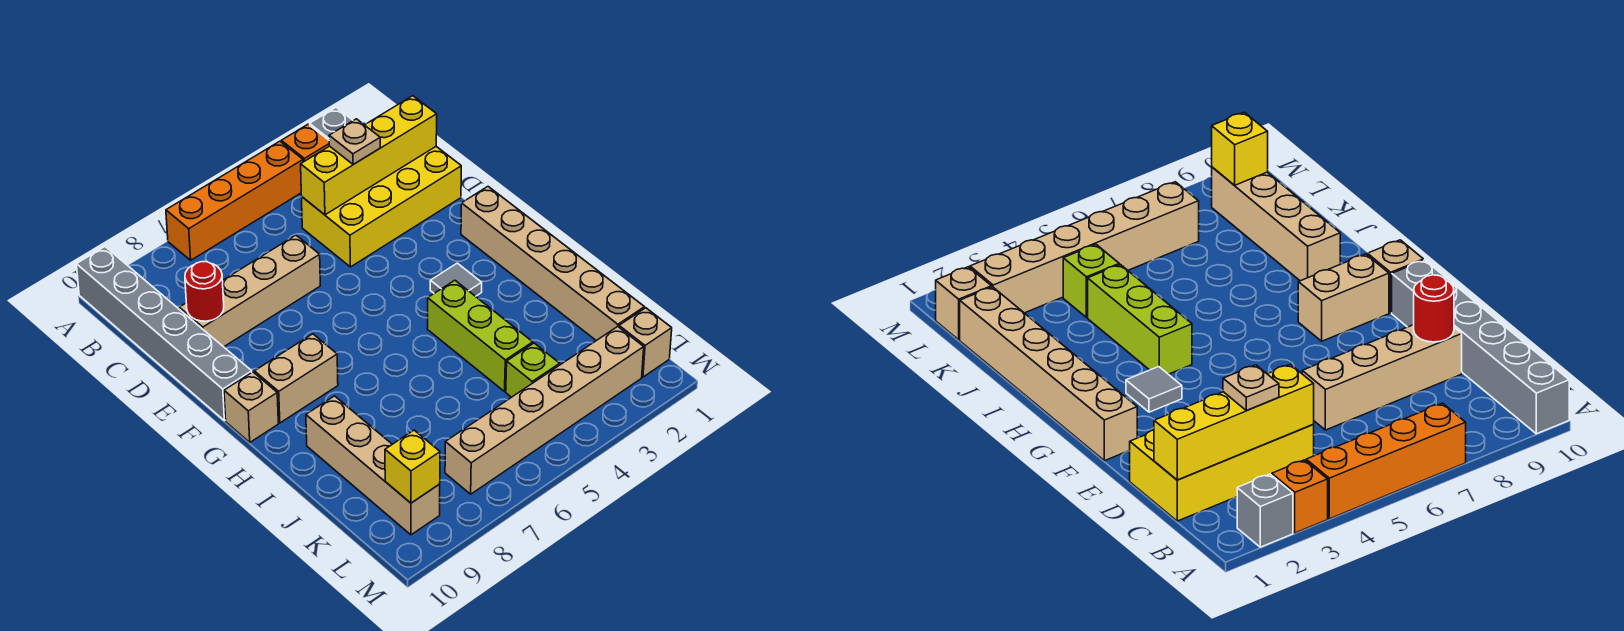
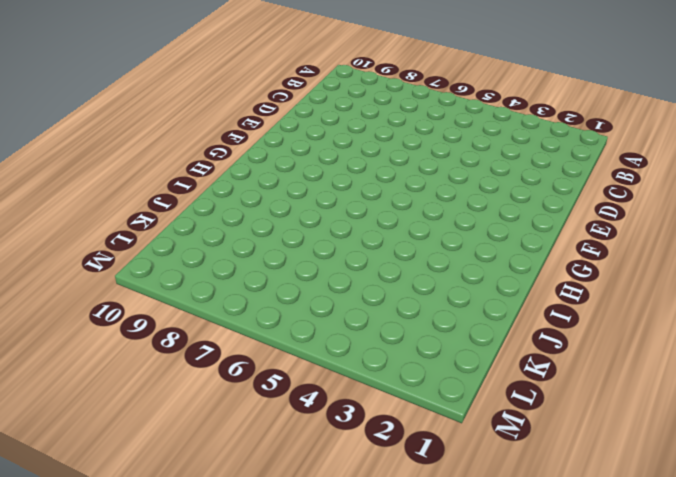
none -> grey 1x1 brick [310,108,353,140]
none -> orange 1x1 brick [281,124,329,162]
none -> orange 1x4 brick [166,141,303,260]

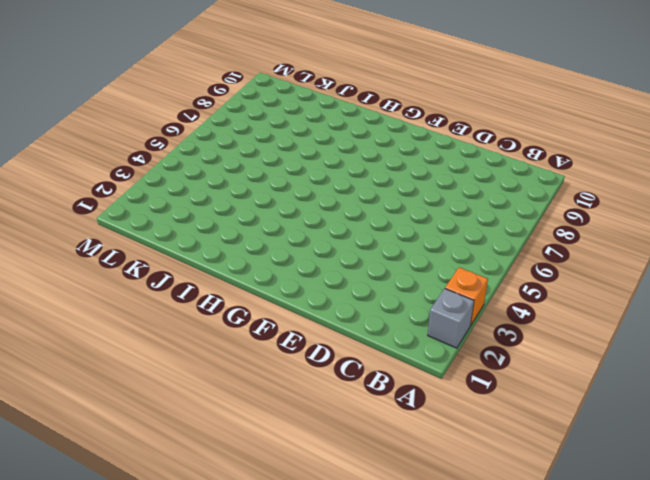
none -> orange 1x4 brick [166,141,303,260]
none -> grey 1x6 brick [76,247,252,421]
none -> yellow 2x4 brick [302,147,461,267]

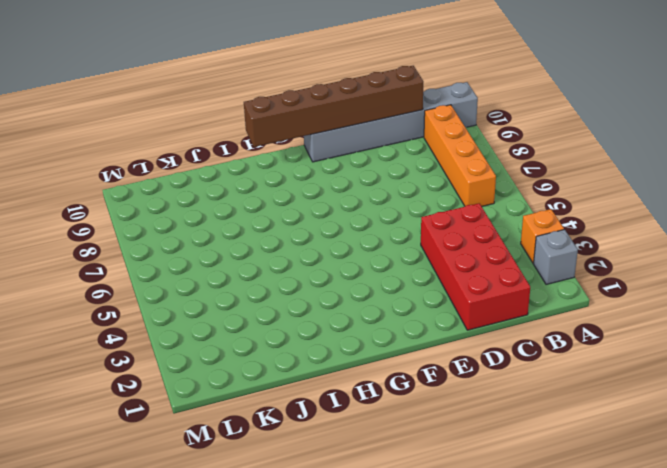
orange 1x4 brick [424,105,496,206] -> orange 1x4 brick moved to [166,141,303,260]
red 2x4 brick [421,203,530,330] -> yellow 2x4 brick [302,147,461,267]
brown 1x6 brick [244,66,424,147] -> none
none -> tan 1x4 brick [179,235,320,347]
none -> tan 1x6 brick [461,187,644,341]
none -> grey 1x1 tile [430,263,482,296]

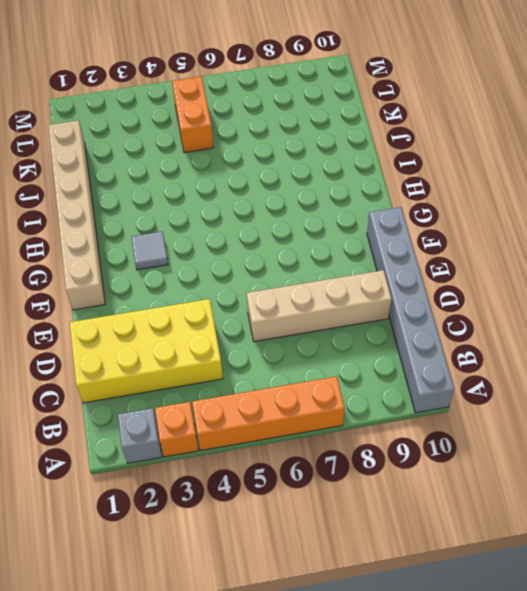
orange 1x2 brick [172,76,214,153] -> tan 1x6 brick [445,327,644,494]
none -> tan 1x2 brick [254,334,338,423]
none -> tan 1x1 brick [224,372,278,442]
none -> lime 1x3 brick [427,280,533,391]

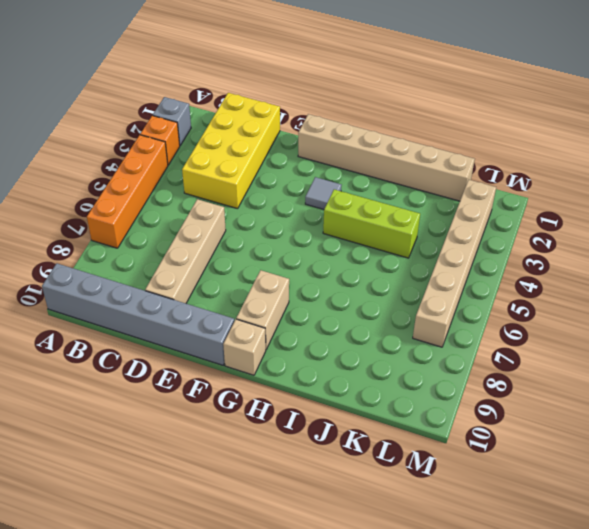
none -> tan 1x4 brick [306,396,440,535]
none -> lime 1x1 brick [506,343,560,397]
none -> tan 1x1 brick [619,308,672,377]

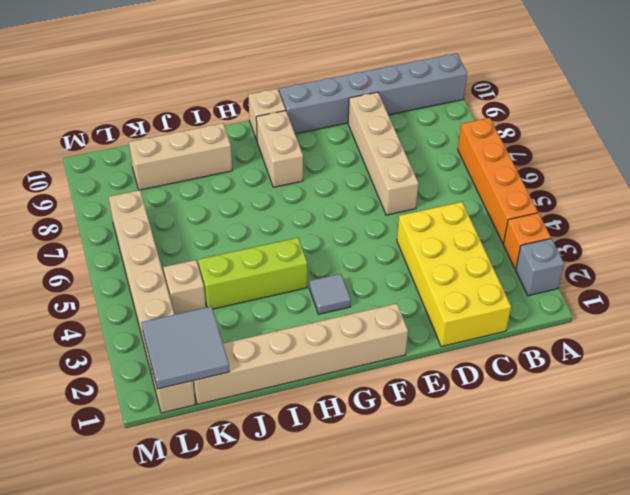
tan 1x3 brick [129,123,232,190] -> tan 1x4 brick [306,396,440,535]
grey 2x2 tile [141,306,229,389] -> none
tan 1x1 brick [163,260,206,314] -> lime 1x1 brick [506,343,560,397]
none -> yellow 1x4 brick [301,96,437,215]
none -> red 1x1 round brick [185,262,224,321]
none -> yellow 1x1 brick [385,430,440,503]

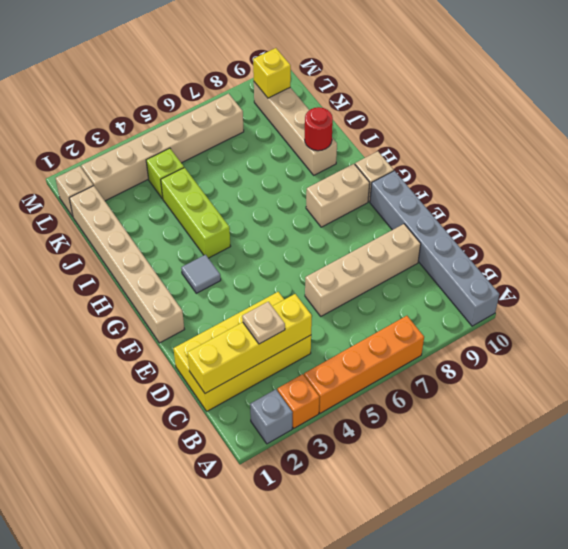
red 1x1 round brick [305,107,333,151] -> red 1x1 round brick moved to [185,262,224,321]

